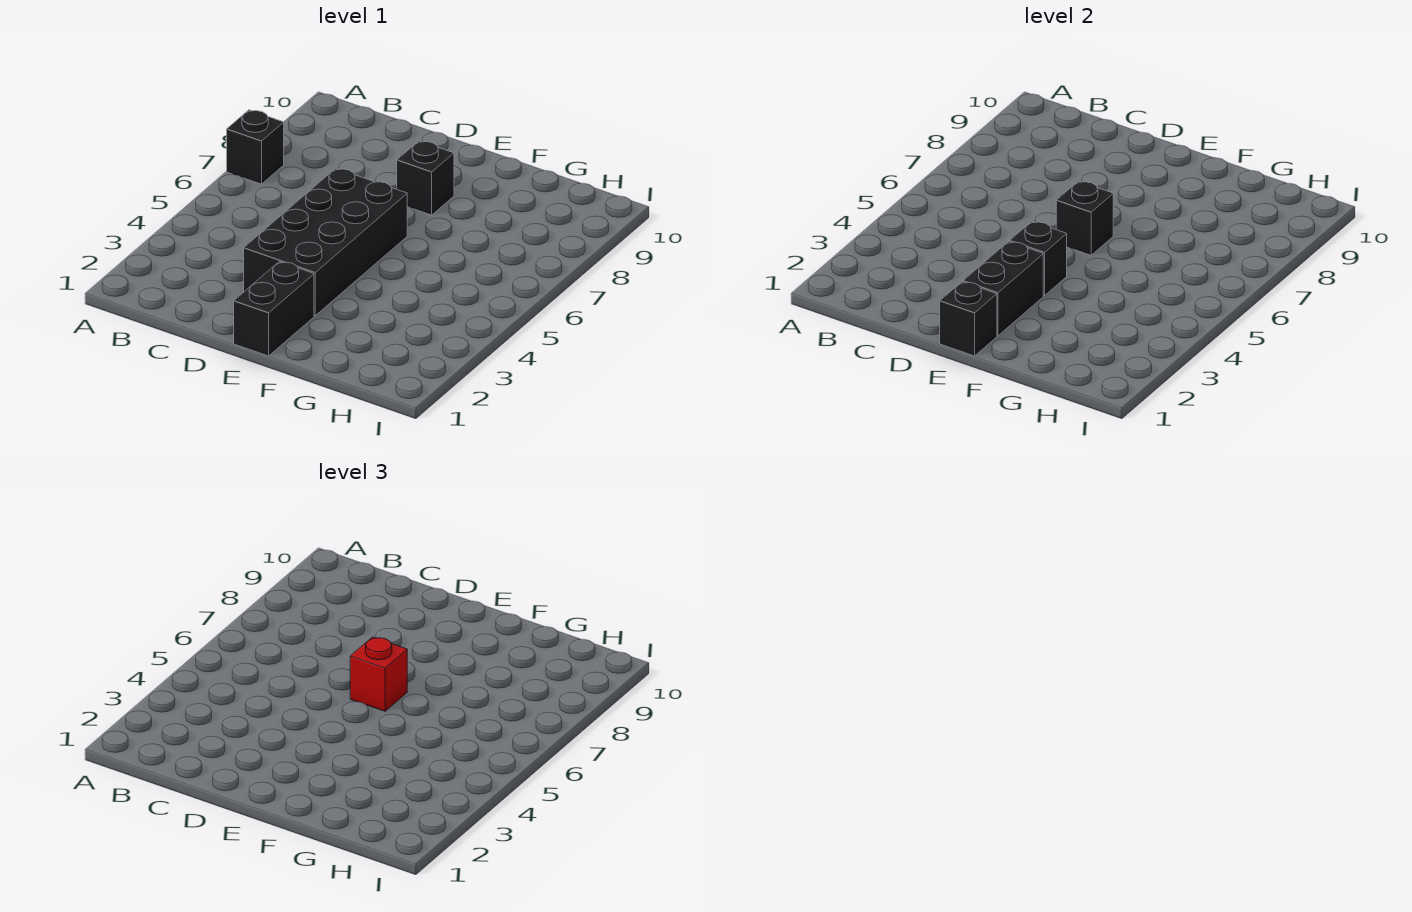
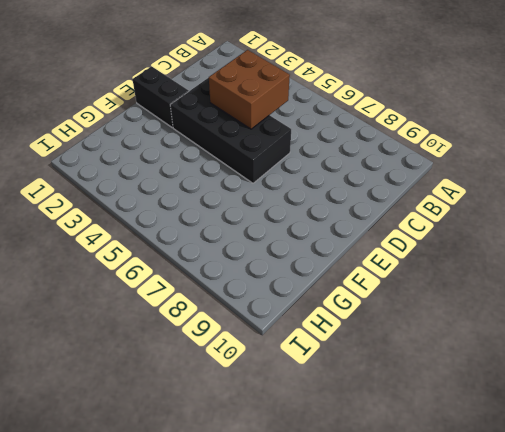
brown 2x2 brick [209,50,290,129] -> none
none -> black 1x1 brick [227,110,284,184]
none -> black 1x1 brick [397,141,454,215]

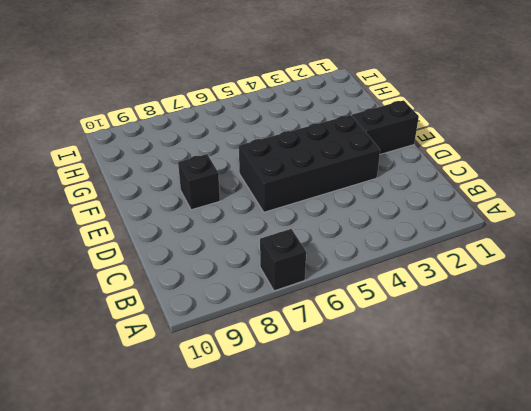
none -> black 1x1 brick [940,282,997,356]
none -> black 1x2 brick [963,241,1043,336]

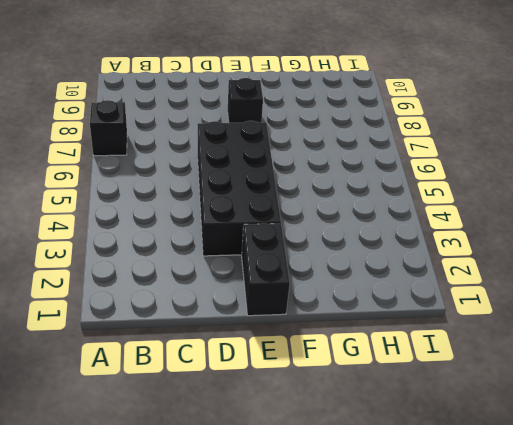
none -> black 1x1 brick [940,282,997,356]
none -> black 1x2 brick [963,241,1043,336]

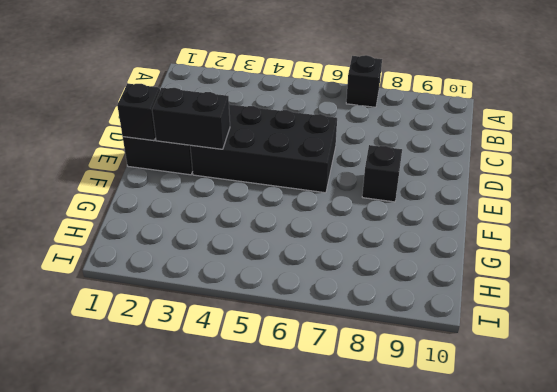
none -> black 1x1 brick [1010,221,1067,296]
none -> black 1x1 brick [1056,181,1113,255]

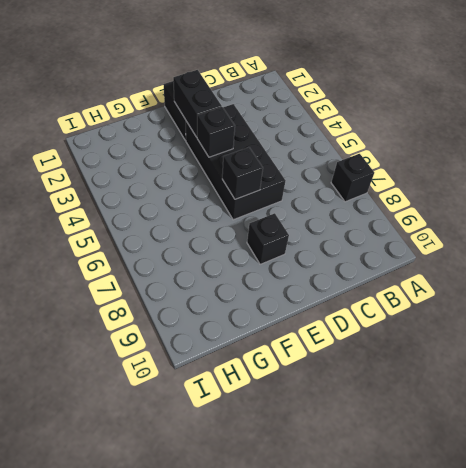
none -> black 1x1 brick [940,282,997,356]
none -> red 1x1 brick [350,637,407,711]

